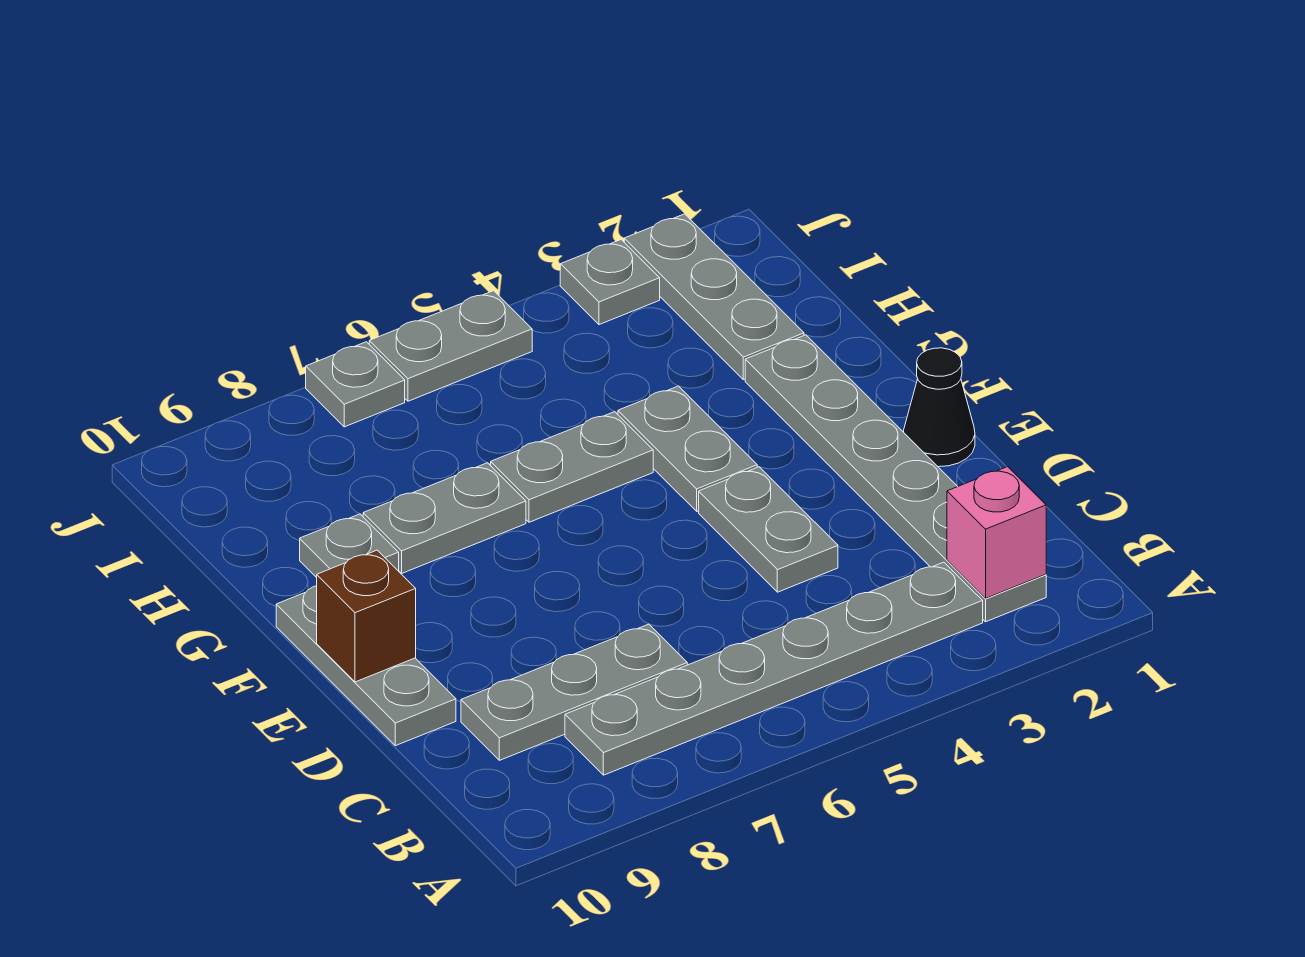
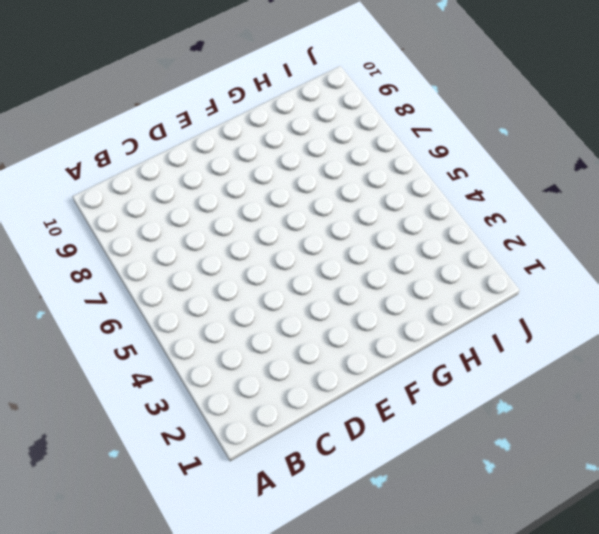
none -> grey 1x6 plate [745,335,1046,622]
none -> grey 1x6 plate [565,562,983,775]
none -> grey 1x3 plate [461,624,687,760]

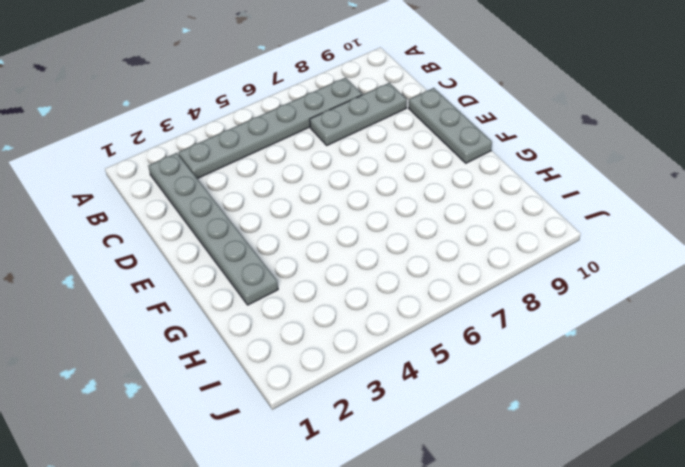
none -> grey 1x2 plate [699,467,838,592]
none -> black 1x1 cone [903,348,975,467]
none -> grey 1x2 plate [618,386,757,511]

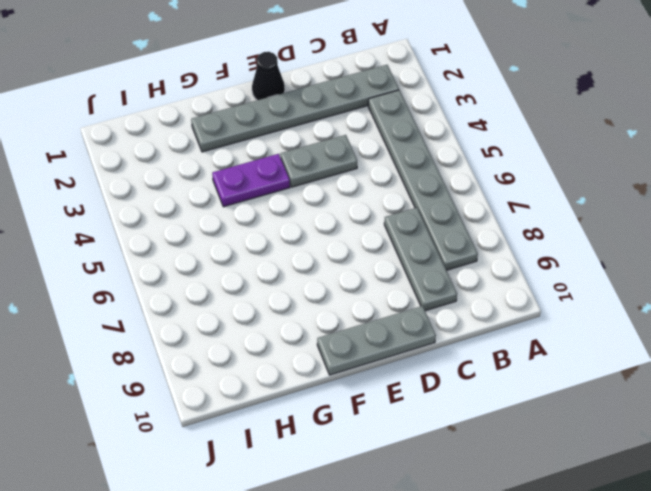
purple 1x2 plate [212,154,290,207] -> grey 1x2 plate [618,386,757,511]
none -> grey 1x2 plate [491,412,653,522]
none -> grey 1x2 plate [363,463,526,573]
none -> grey 1x1 plate [300,514,399,578]

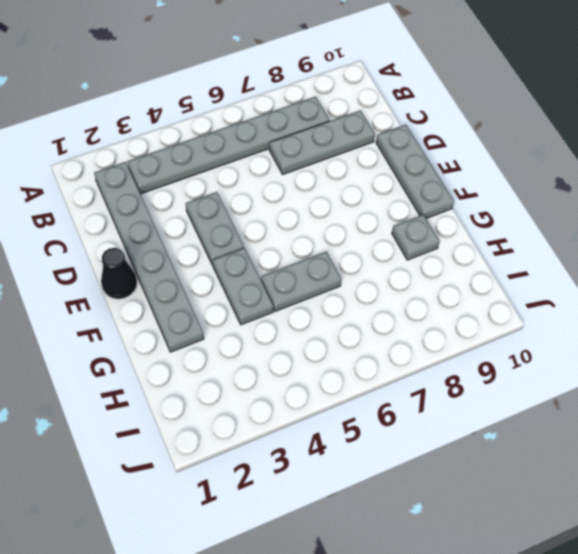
none -> grey 1x2 plate [363,463,526,573]
none -> grey 1x3 plate [624,214,804,380]
none -> grey 1x1 plate [560,240,660,325]

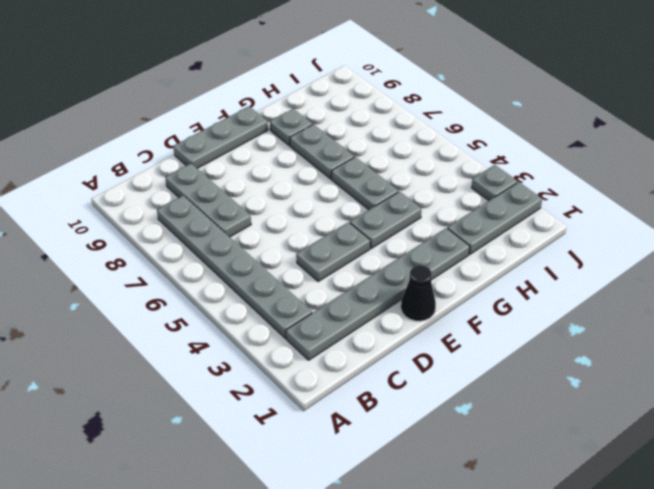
none -> grey 1x2 plate [369,291,532,401]
none -> grey 1x1 plate [306,342,405,427]
none -> pink 1x1 brick [947,467,1046,598]

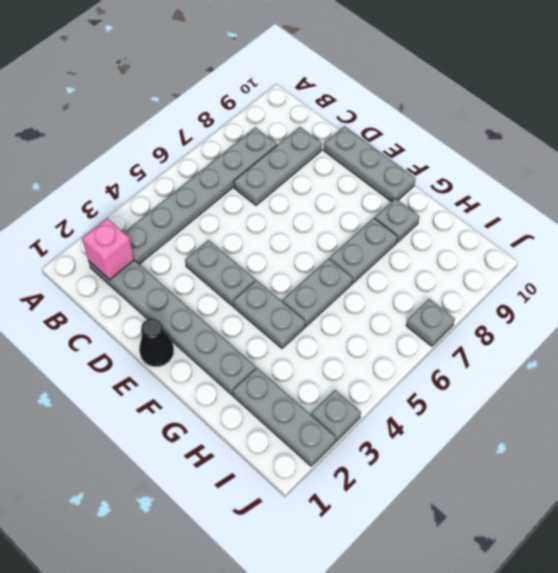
none -> grey 1x2 plate [369,291,532,401]
none -> brown 1x1 brick [317,550,416,682]

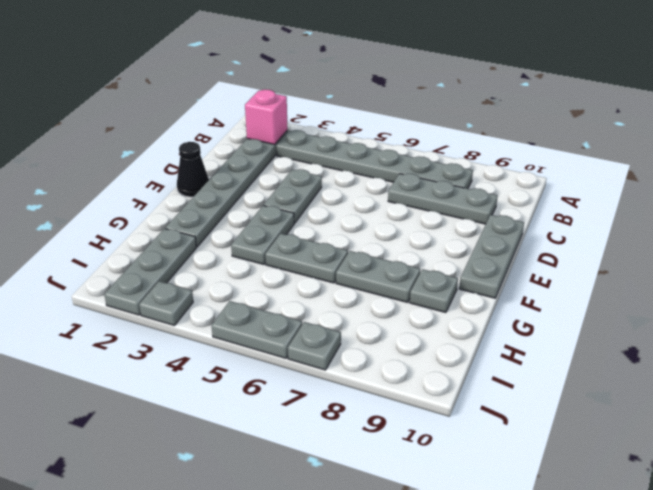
none -> brown 1x1 brick [317,550,416,682]

